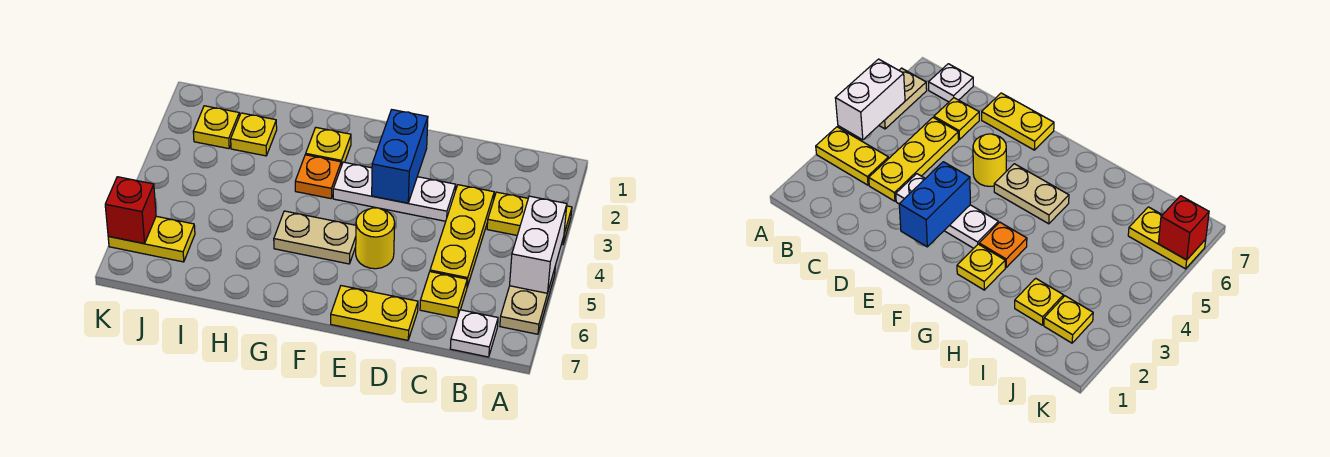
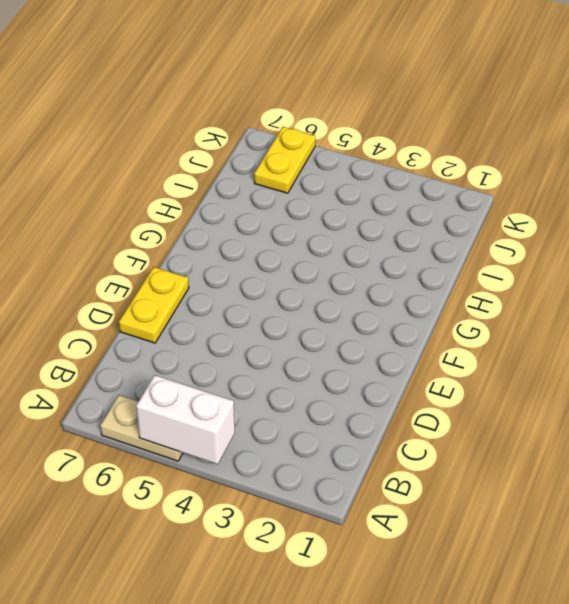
none -> yellow 1x2 plate [487,192,572,245]
none -> white 1x1 plate [450,310,498,357]
none -> yellow 1x3 plate [430,185,494,287]

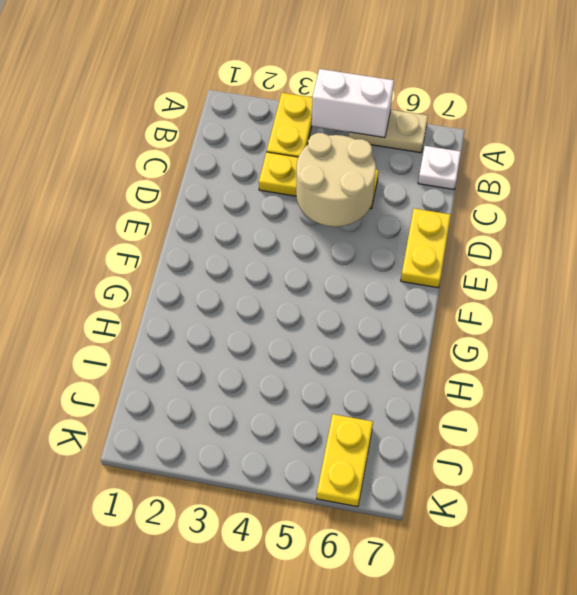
tan 2x2 round brick [296,133,376,227] -> none
none -> yellow 1x1 plate [420,272,467,318]
none -> white 1x3 plate [333,162,456,221]
none -> yellow 1x1 round brick [356,208,395,269]

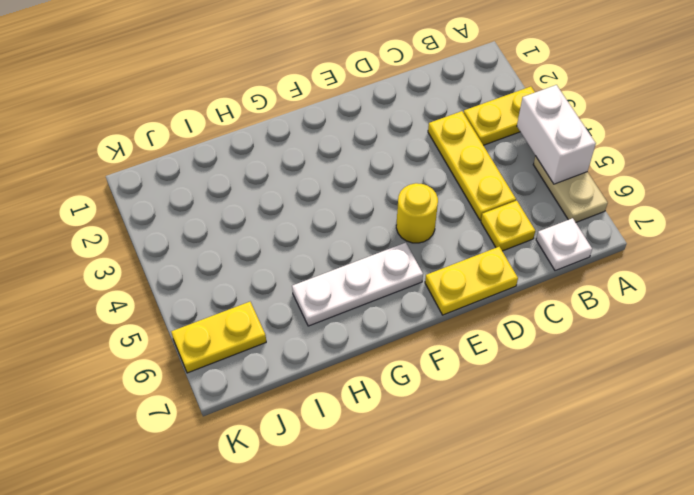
white 1x3 plate [292,243,423,326] -> white 1x3 plate moved to [333,162,456,221]
none -> tan 1x2 plate [274,211,356,264]
none -> yellow 1x1 plate [306,128,351,166]
none -> orange 1x1 plate [295,155,341,199]

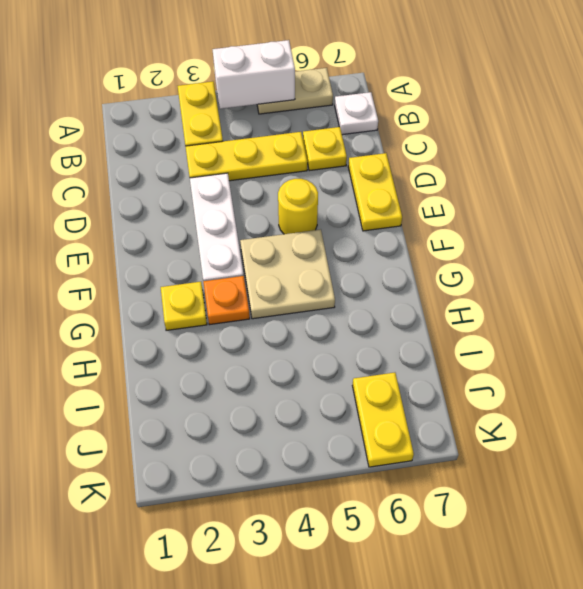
tan 2x2 plate [240,229,335,319] -> tan 1x2 plate [274,211,356,264]
none -> yellow 1x1 plate [231,113,277,156]
none -> yellow 1x1 plate [193,106,239,149]
none -> blue 1x2 brick [372,110,428,203]

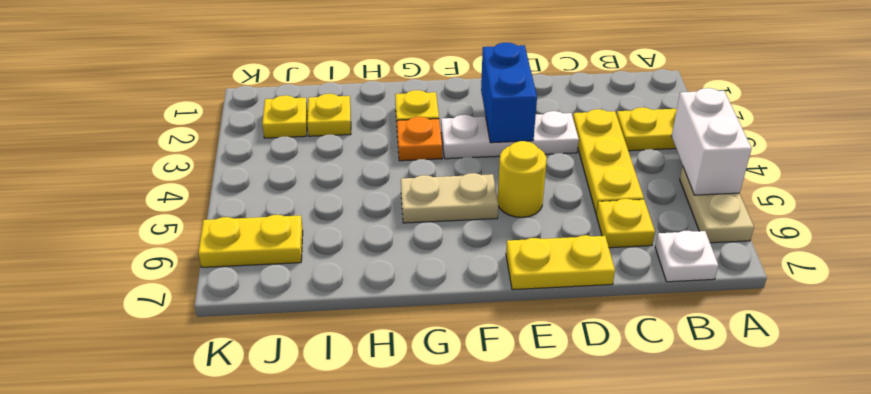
none -> red 1x1 brick [105,177,156,244]

